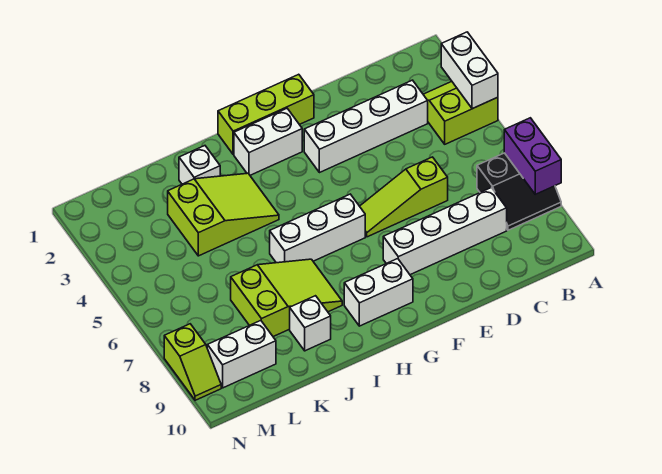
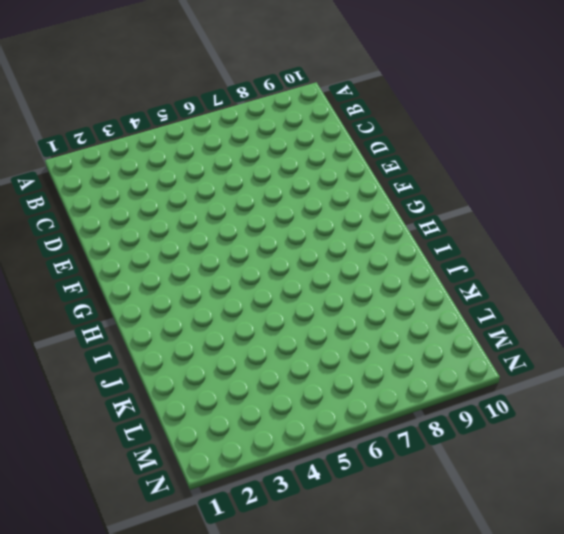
none -> lime 2x2 slope [423,81,498,144]
none -> black 2x2 slope [477,153,561,230]
none -> white 1x4 brick [304,80,428,173]

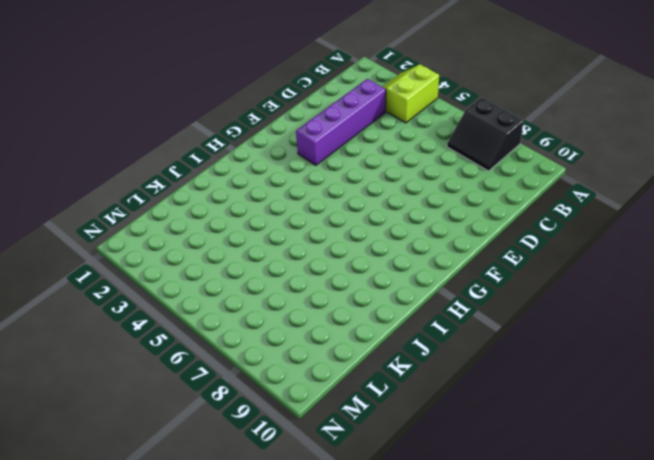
black 2x2 slope [447,98,524,171] -> black 2x2 slope turned to [477,153,561,230]
purple 1x4 brick [296,79,386,165] -> white 1x4 brick [304,80,428,173]
none -> white 1x4 brick [383,188,507,275]
none -> lime 1x3 slope [360,157,448,237]
none -> lime 1x3 brick [218,74,314,154]

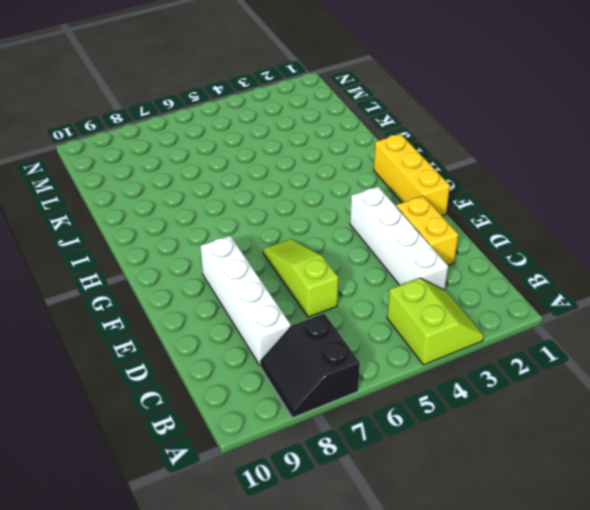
yellow 1x2 brick [396,196,458,265] -> none
yellow 1x3 brick [374,134,450,216] -> lime 1x3 brick [218,74,314,154]
none -> white 1x2 brick [234,109,302,175]
none -> white 1x3 brick [270,194,365,263]
none -> white 1x2 brick [344,259,413,326]

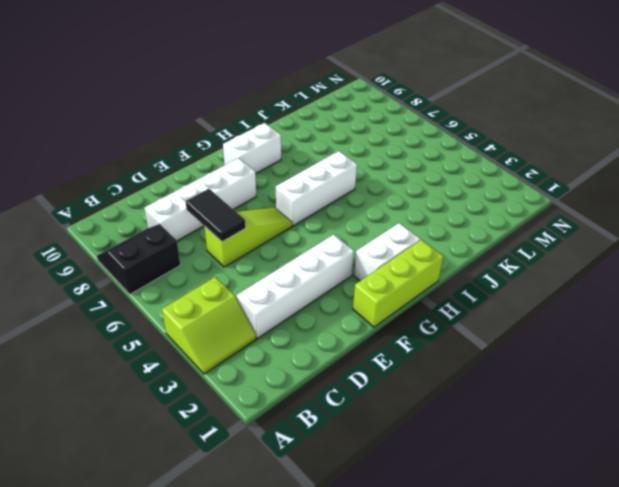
black 1x2 tile [185,189,246,242] -> none
none -> lime 2x3 slope [168,173,279,256]
none -> lime 2x3 slope [231,259,342,337]
none -> white 1x1 brick [179,146,220,184]

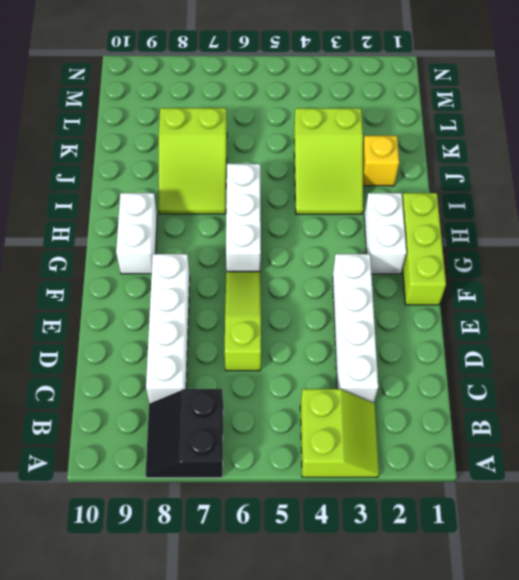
yellow 1x1 brick [363,136,399,186] -> white 1x1 brick [179,146,220,184]
none -> white 1x1 brick [290,296,331,351]
none -> white 1x2 brick [207,321,276,388]
none -> lime 1x2 slope [164,324,221,400]

